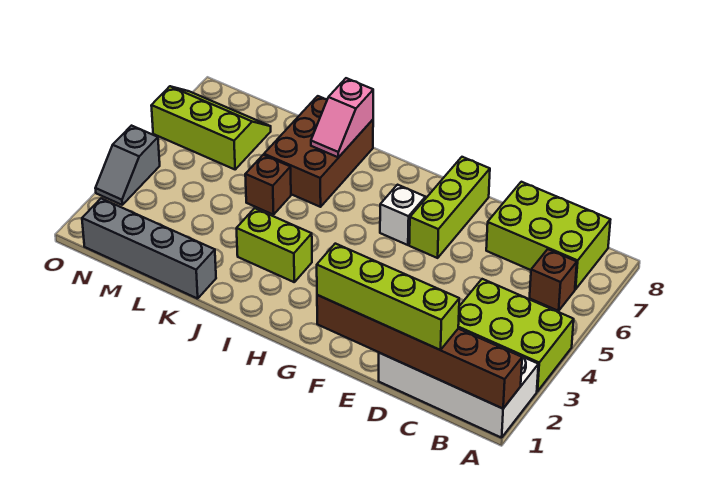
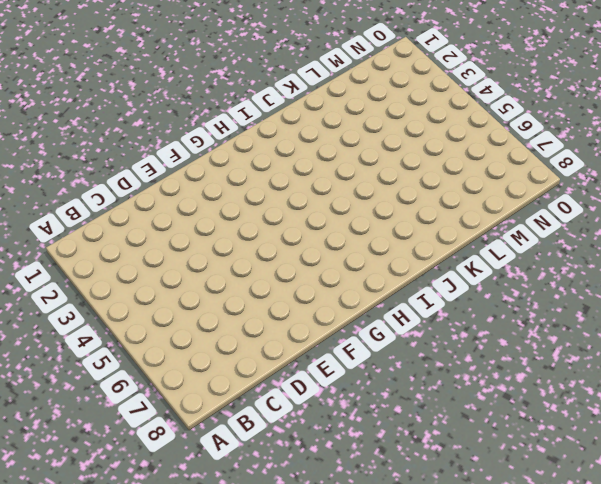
none -> white 2x4 brick [379,329,538,438]
none -> lime 2x3 brick [458,279,574,391]
none -> brown 1x1 brick [530,249,577,311]

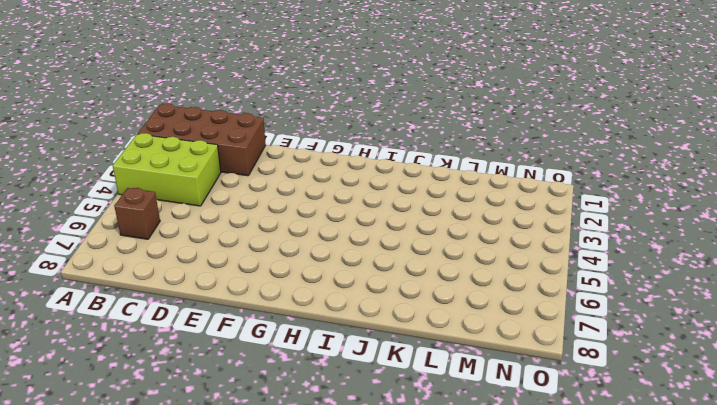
brown 2x4 brick [138,104,266,176] -> white 2x4 brick [379,329,538,438]
none -> lime 2x3 brick [486,182,610,289]
none -> lime 1x3 brick [409,157,490,258]
none -> white 1x1 brick [380,185,425,245]

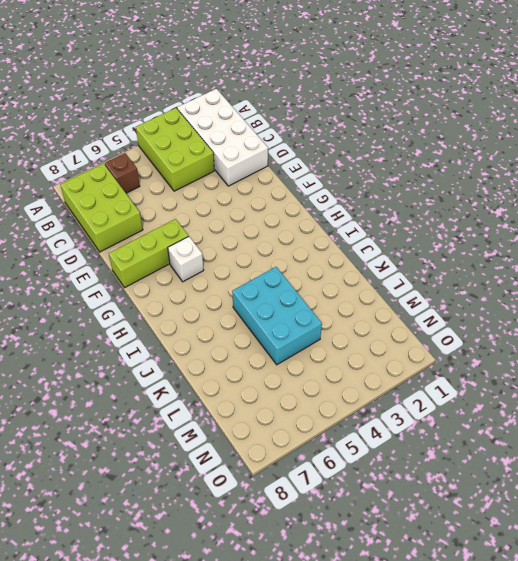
cyan 2x3 brick [232,267,322,365] -> brown 1x1 brick [245,155,291,215]
none -> lime 1x2 brick [237,208,312,282]
none -> brown 2x3 brick [264,96,373,207]
none -> grey 1x4 brick [82,198,216,299]

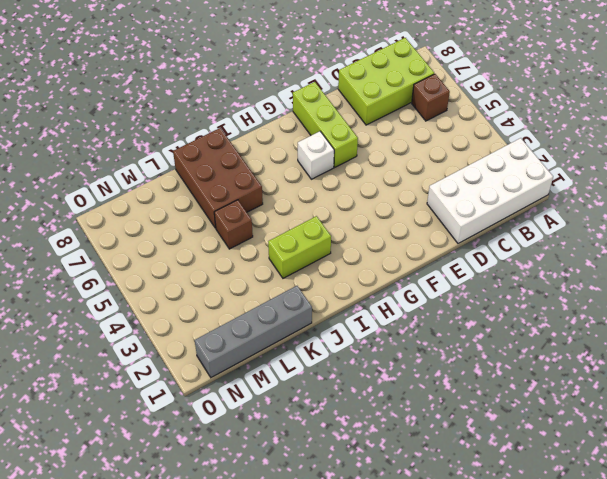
none -> lime 2x3 brick [458,279,574,391]
none -> lime 2x3 slope [151,86,271,169]
none -> grey 1x2 slope [95,126,160,205]

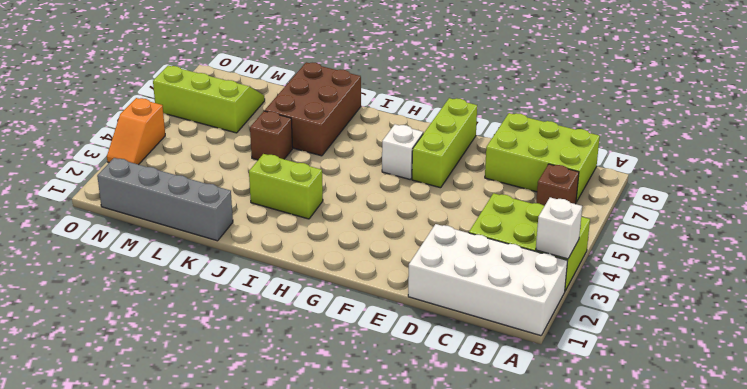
white 1x1 brick [536,197,582,259] -> none
orange 1x2 slope [107,98,165,165] -> grey 1x2 slope [95,126,160,205]
none -> brown 1x6 brick [317,295,522,409]
none -> pink 1x2 slope [311,78,373,158]
none -> lime 1x4 brick [317,244,459,350]

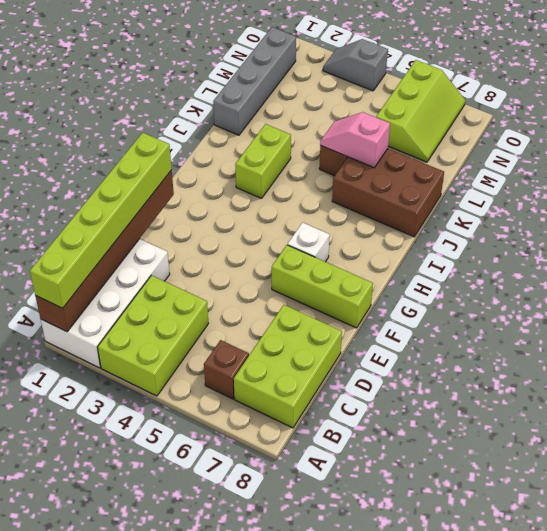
lime 1x6 brick [30,133,172,308] -> lime 1x4 brick [317,244,459,350]
pink 1x2 slope [320,112,390,168] -> pink 1x2 slope moved to [311,78,373,158]

